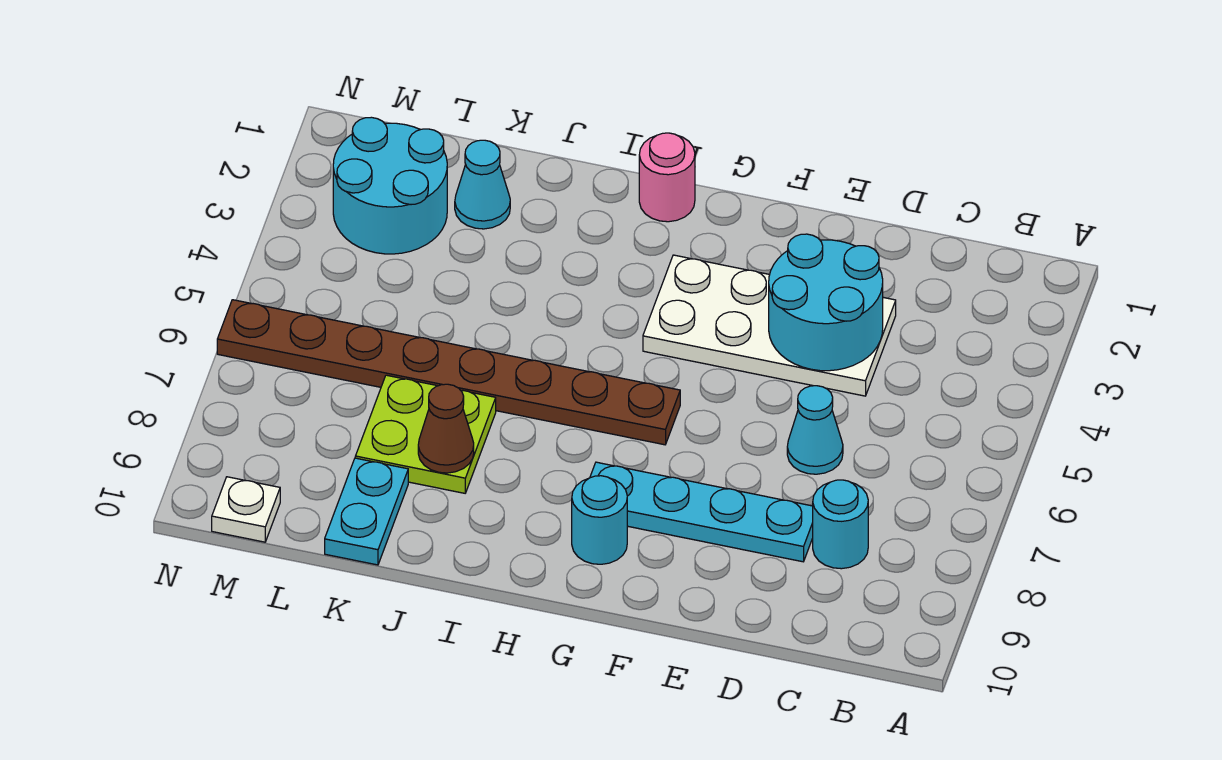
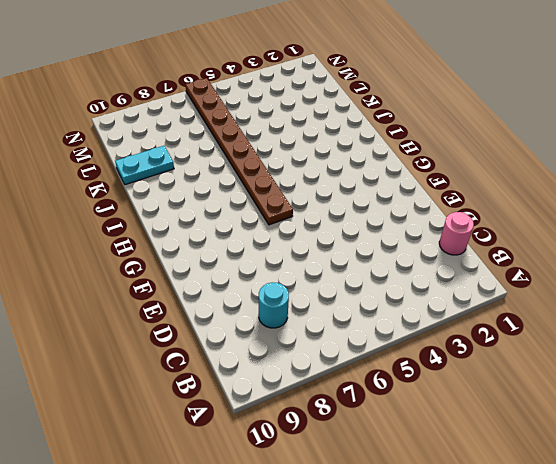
pink 1x1 round brick [439,212,474,255] -> pink 1x1 round brick moved to [639,133,695,222]
none -> white 2x4 plate [643,255,896,396]
none -> cyan 1x1 cone [787,386,843,474]
none -> cyan 1x4 plate [590,462,813,562]

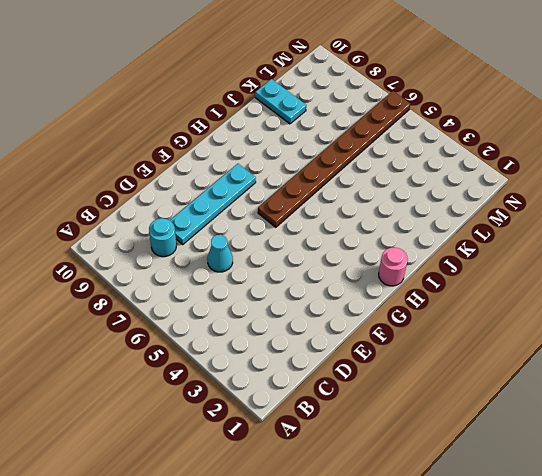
none -> white 2x4 plate [643,255,896,396]
none -> cyan 1x1 round brick [572,476,627,564]
none -> lime 2x2 plate [355,375,496,493]

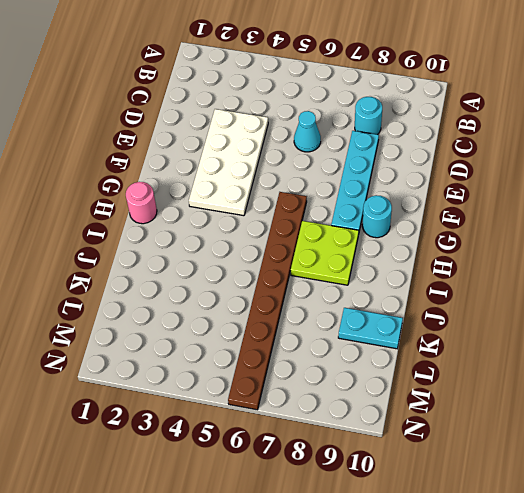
lime 2x2 plate [291,221,359,285] -> lime 2x2 plate moved to [355,375,496,493]
none -> cyan 1x1 cone [455,140,510,229]
none -> cyan 2x2 round brick [333,117,447,254]
none -> white 1x1 plate [212,477,280,542]

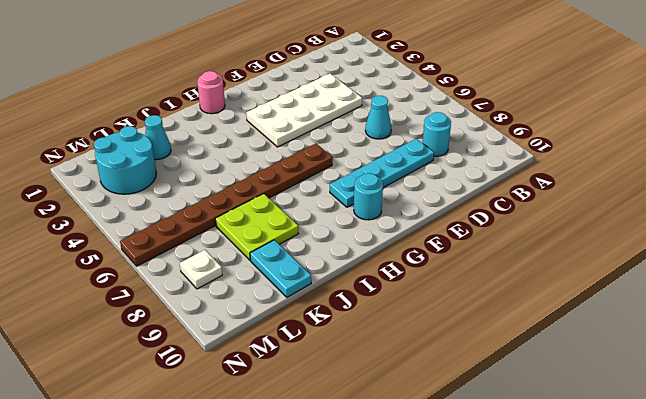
white 1x1 plate [180,250,222,289] -> white 1x1 plate moved to [212,477,280,542]
none -> cyan 2x2 round brick [769,234,883,371]
none -> brown 1x1 cone [418,384,474,473]

